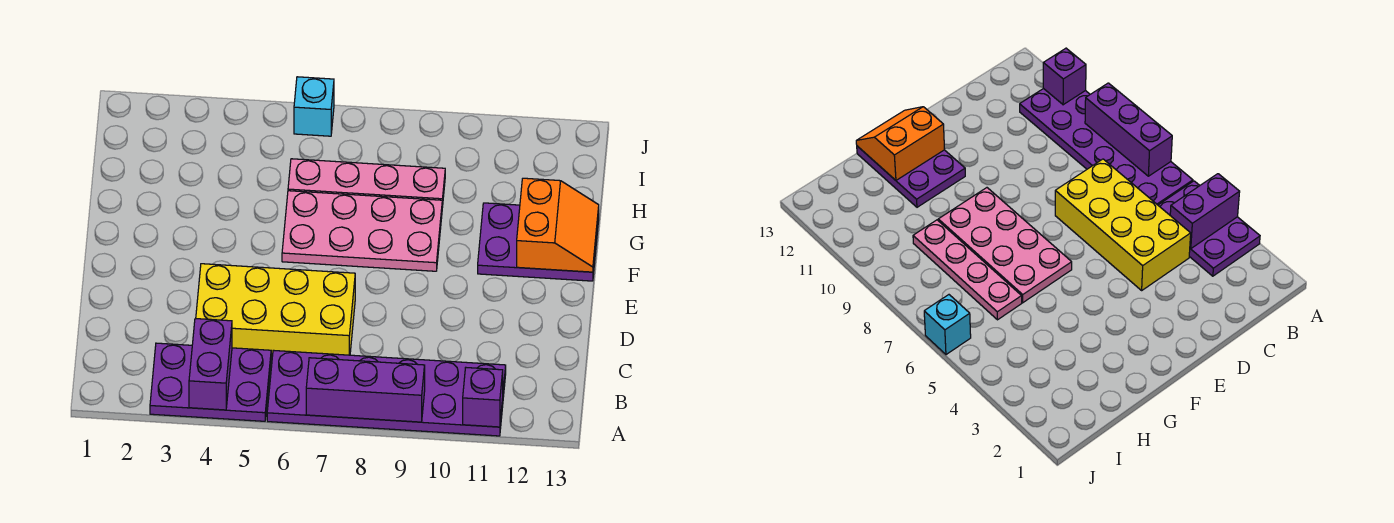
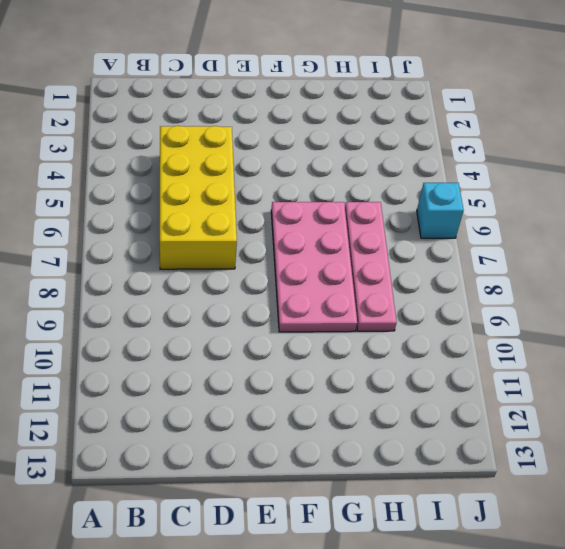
none -> purple 2x3 plate [150,343,271,421]
none -> purple 2x6 plate [267,350,506,436]

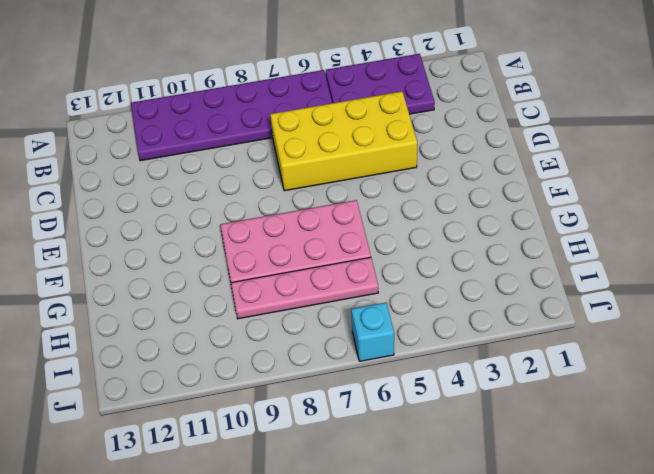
none -> purple 2x3 plate [478,203,599,281]
none -> purple 1x2 brick [189,319,232,410]

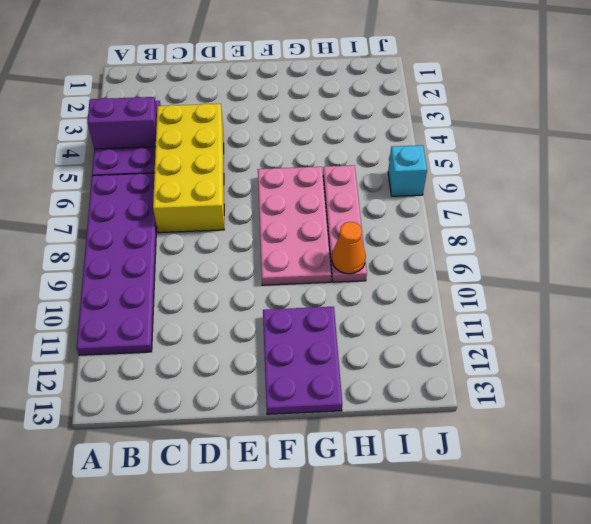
orange 1x1 cone [332,222,366,274] -> none
none -> purple 1x3 brick [306,358,425,422]
none -> purple 1x1 brick [463,368,503,427]

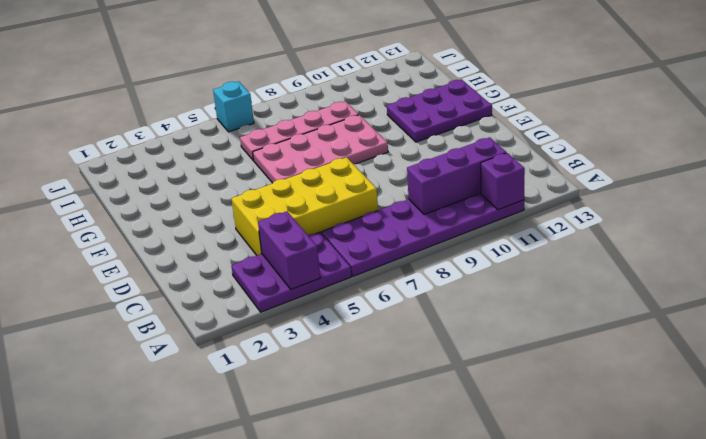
purple 1x3 brick [407,137,506,214] -> purple 1x3 brick moved to [306,358,425,422]
none -> orange 2x2 slope [517,178,599,272]

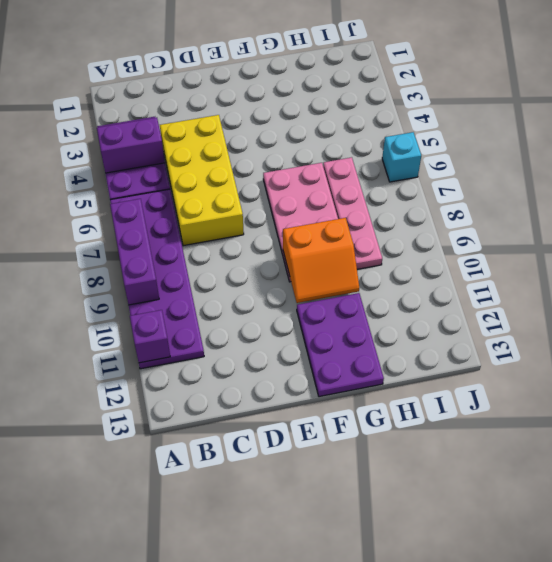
orange 2x2 slope [283,218,359,303] -> orange 2x2 slope moved to [517,178,599,272]

